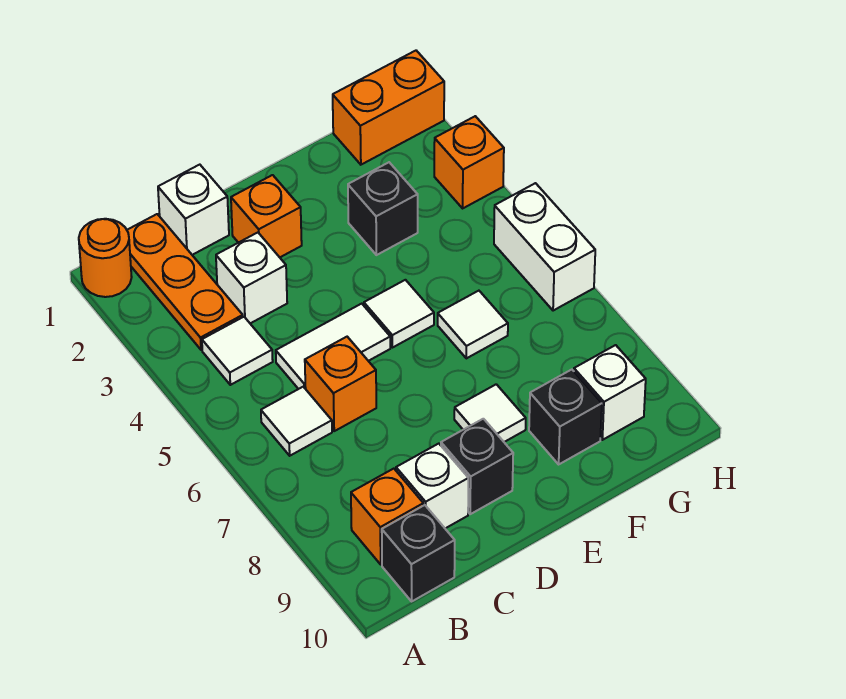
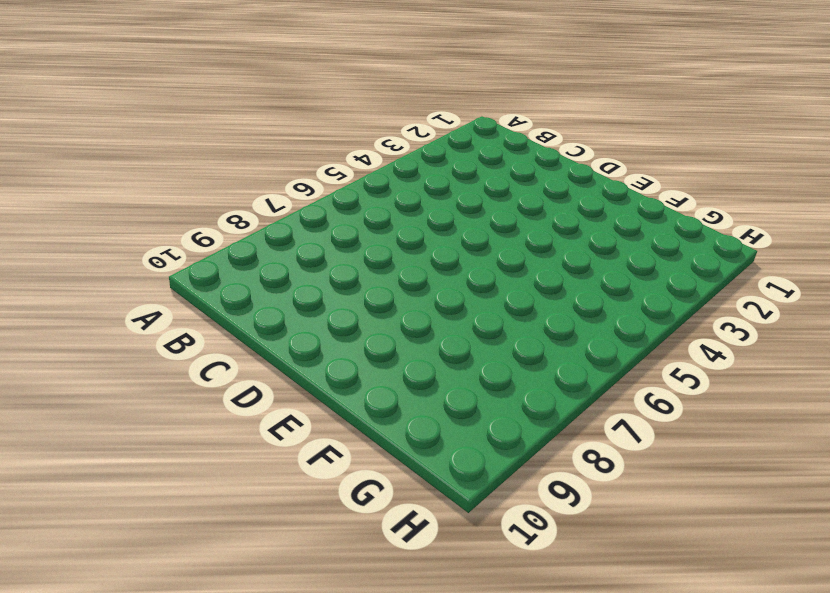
none -> orange 1x1 round brick [79,219,132,297]
none -> orange 1x3 plate [127,214,243,350]
none -> white 1x1 tile [202,317,273,385]

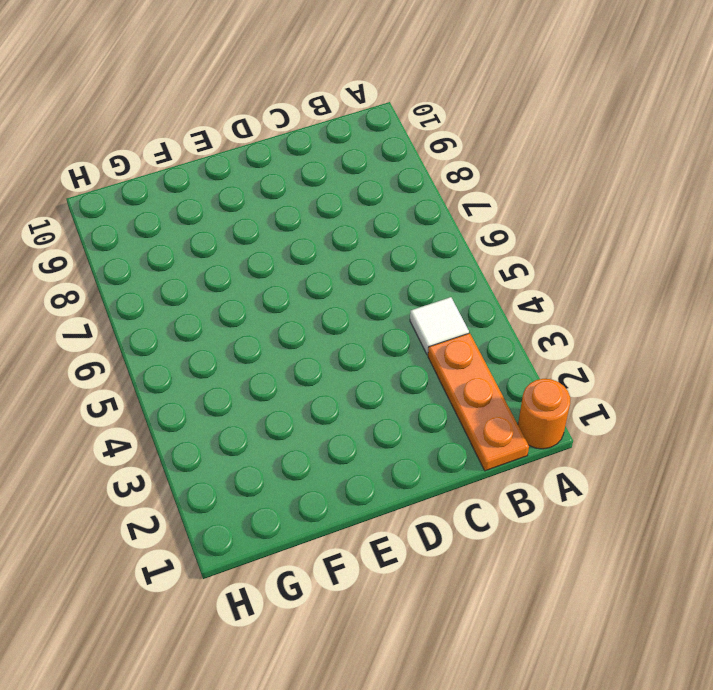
none -> white 1x1 tile [261,387,332,456]
none -> orange 1x1 brick [351,469,423,564]
none -> black 1x1 brick [382,505,455,601]

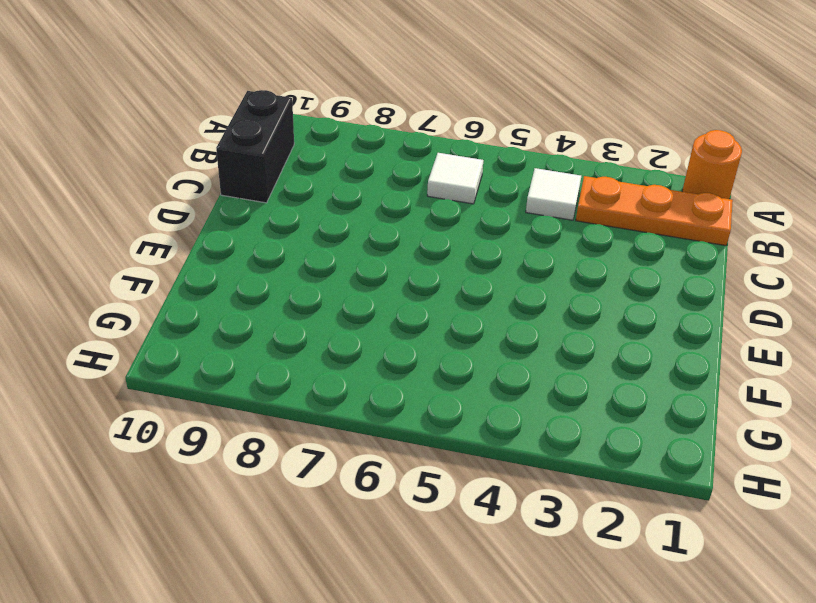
black 1x2 brick [216,90,294,203] -> black 1x1 brick [382,505,455,601]
none -> orange 1x1 brick [351,469,423,564]
none -> white 1x1 brick [158,165,229,255]
none -> white 1x1 brick [216,233,287,323]

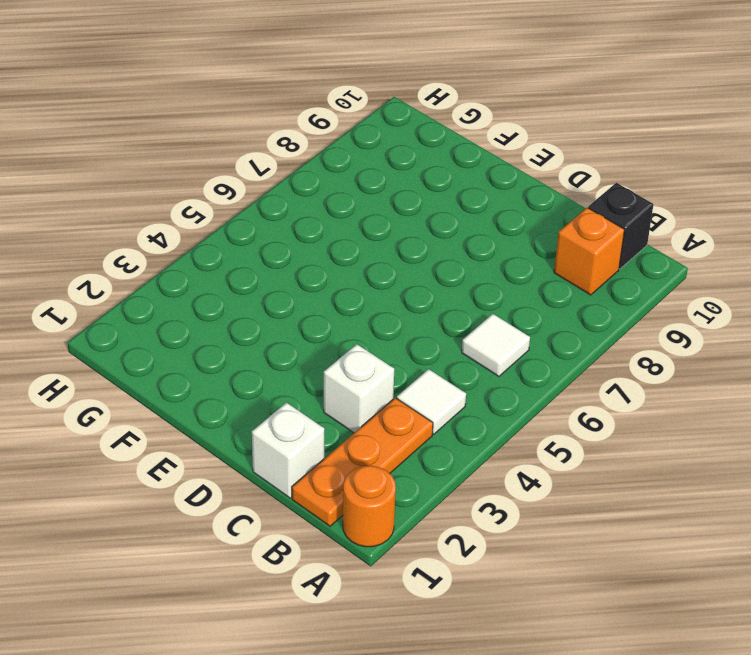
none -> white 1x2 tile [276,304,390,389]
none -> orange 1x1 brick [305,337,376,431]
none -> white 1x1 brick [396,444,468,528]

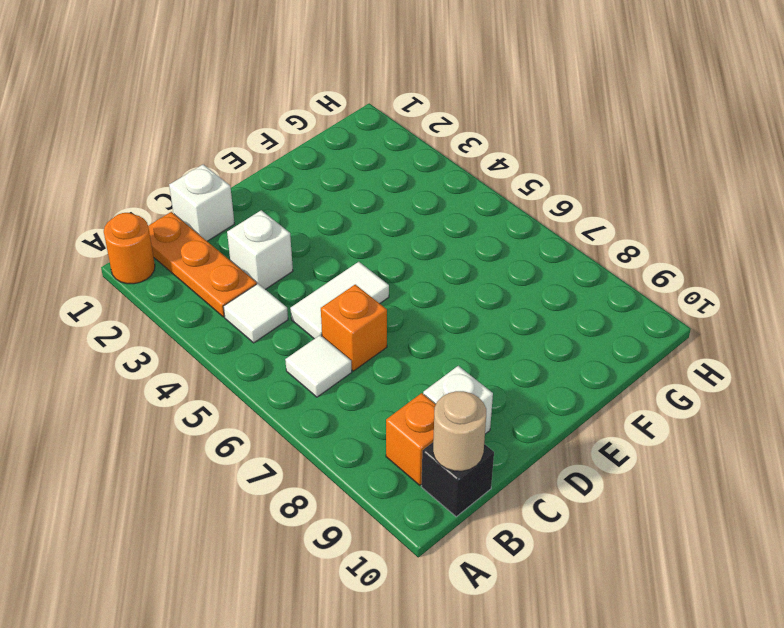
tan 1x1 round brick [433,391,486,471] -> none
none -> orange 1x1 brick [231,175,302,257]
none -> black 1x1 brick [441,419,513,514]
none -> white 1x1 tile [364,280,434,348]

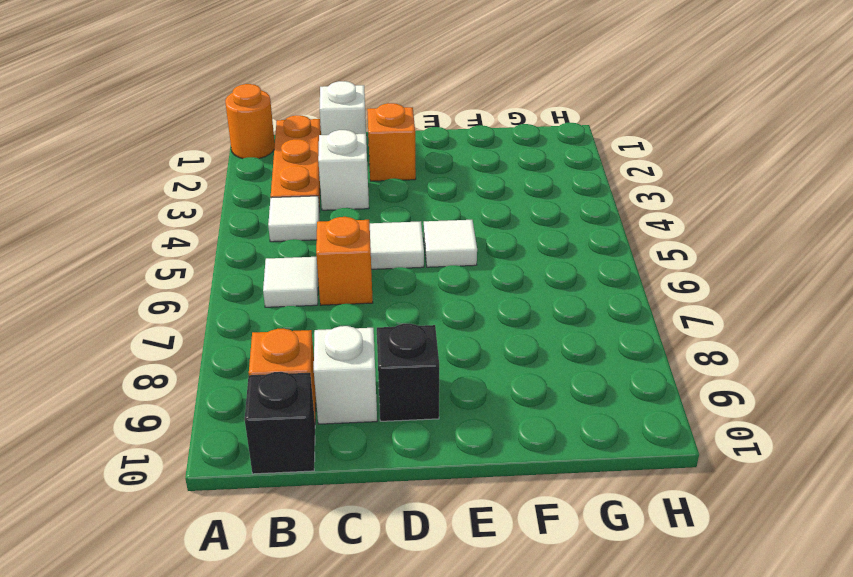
none -> white 1x1 tile [454,384,526,442]
none -> black 1x1 brick [348,162,418,255]
none -> white 1x1 tile [438,291,508,358]

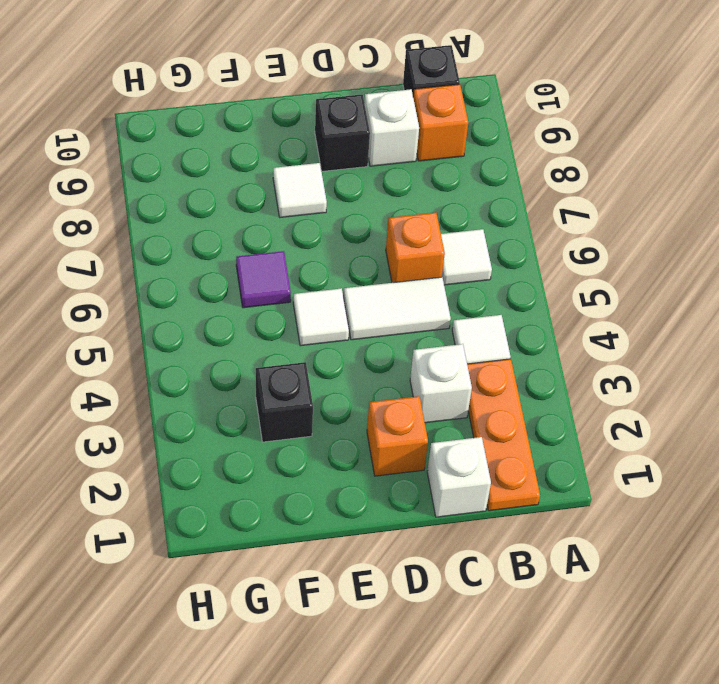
purple 1x1 tile [236,251,291,308] -> white 1x1 tile [438,291,508,358]
none -> orange 1x1 round brick [79,219,132,297]
none -> black 1x1 brick [529,370,602,464]
none -> orange 1x2 brick [333,51,444,165]

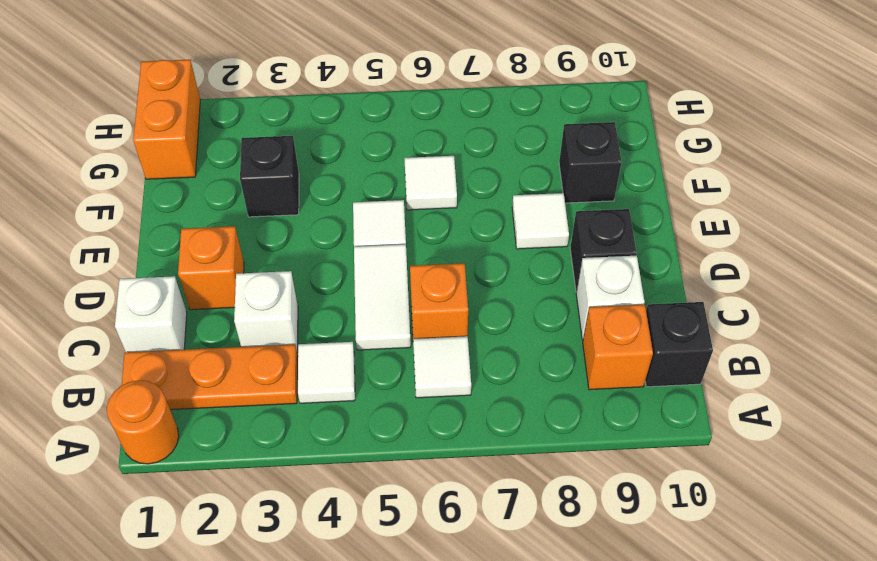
none -> white 1x1 brick [574,345,646,440]
none -> orange 1x1 brick [434,116,504,208]
none -> white 1x2 brick [494,183,595,311]

